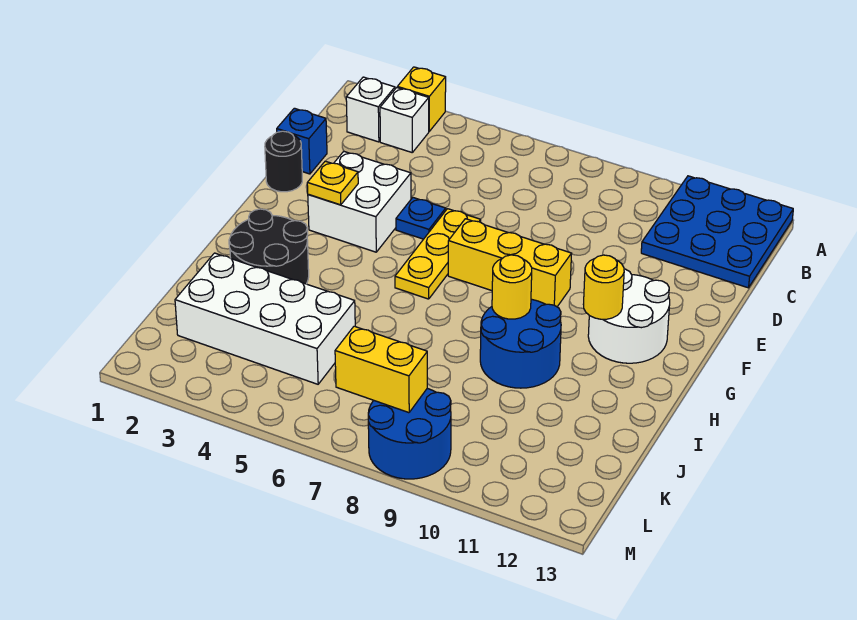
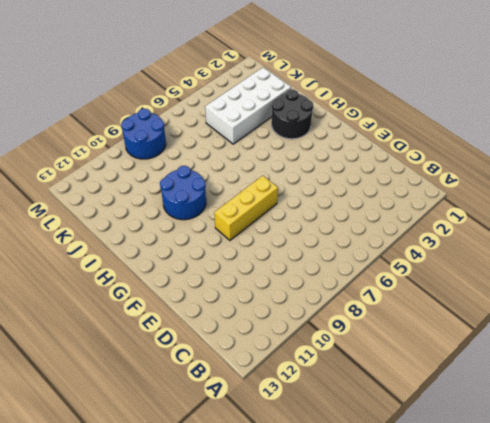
none -> yellow 1x1 brick [397,67,446,131]
none -> blue 3x3 plate [641,176,793,288]
none -> white 1x1 brick [346,77,395,142]

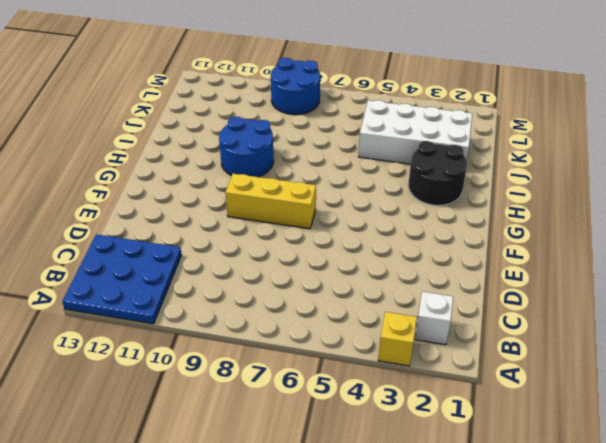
none -> white 1x1 brick [380,88,429,152]
none -> blue 1x1 brick [277,108,327,174]
none -> black 1x1 round brick [265,131,302,192]

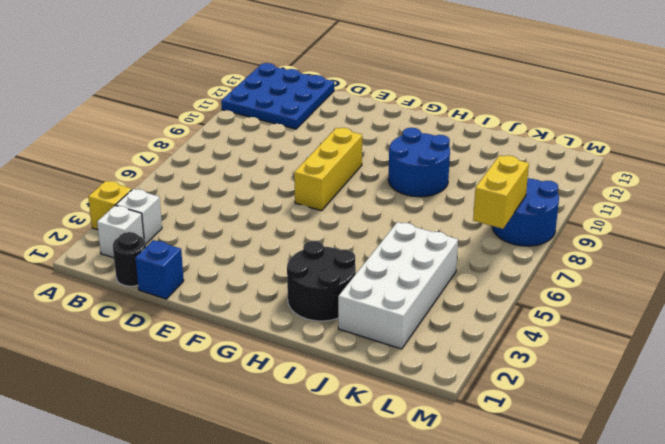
black 1x1 round brick [113,232,146,286] -> black 1x1 round brick moved to [265,131,302,192]
none -> white 2x2 brick [308,151,411,252]
none -> blue 1x1 plate [396,198,446,239]
none -> yellow 1x3 plate [395,209,481,299]

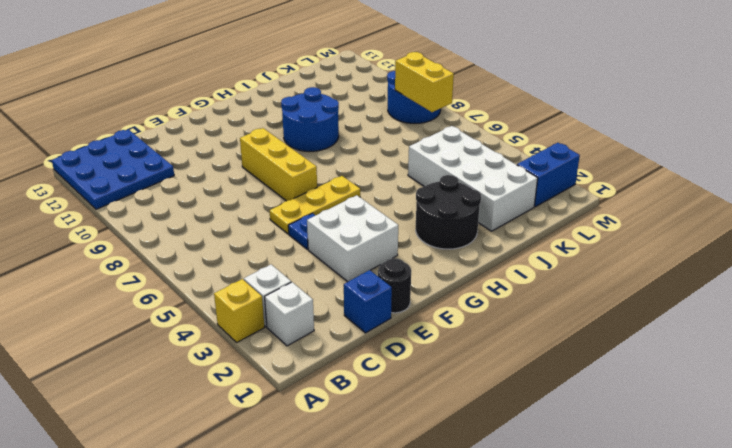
blue 1x2 brick [517,143,580,207] -> none
none -> white 2x2 round brick [588,269,670,363]
none -> yellow 1x1 plate [307,161,358,205]
none -> yellow 1x1 round brick [583,255,624,319]

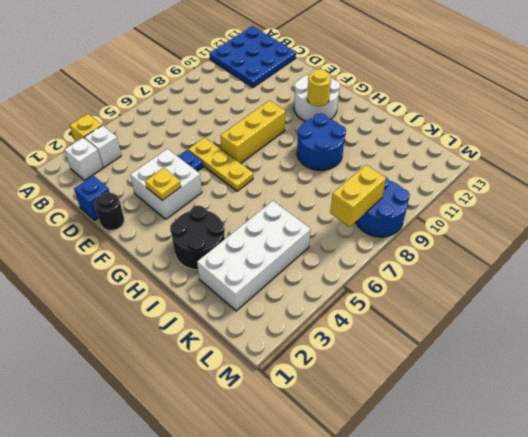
none -> yellow 1x1 round brick [492,255,532,319]

